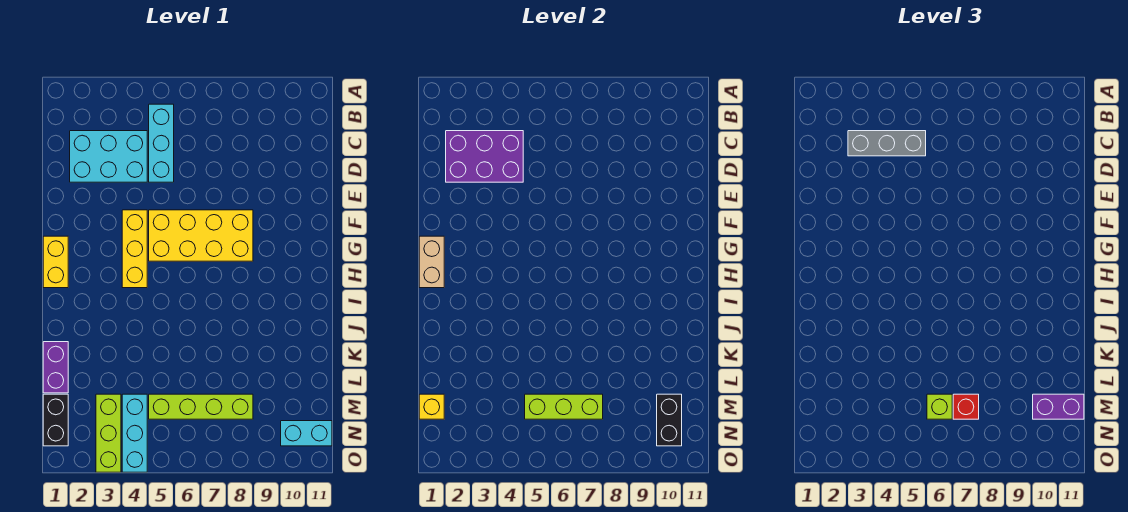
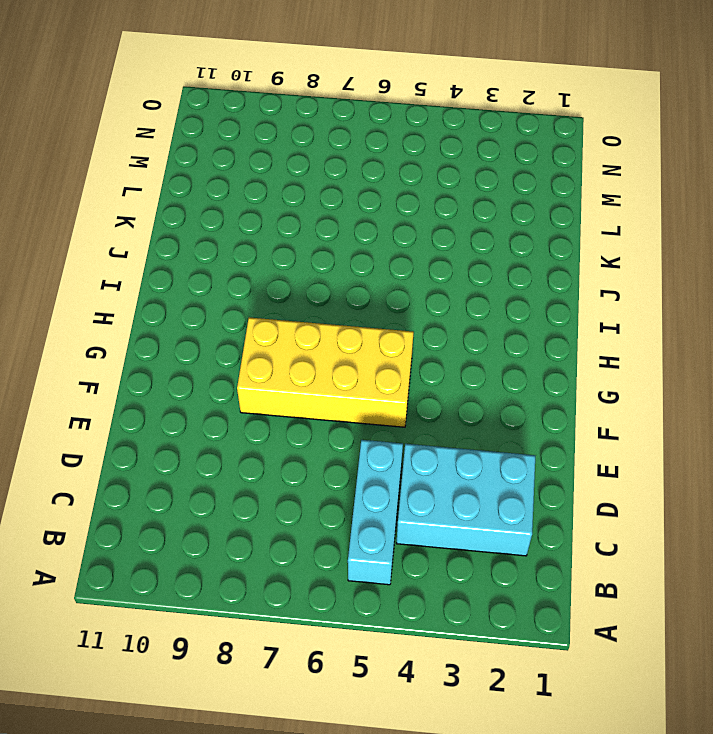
none -> yellow 1x3 brick [122,210,147,288]
none -> yellow 1x2 brick [43,236,68,288]
none -> purple 1x2 brick [43,342,68,393]

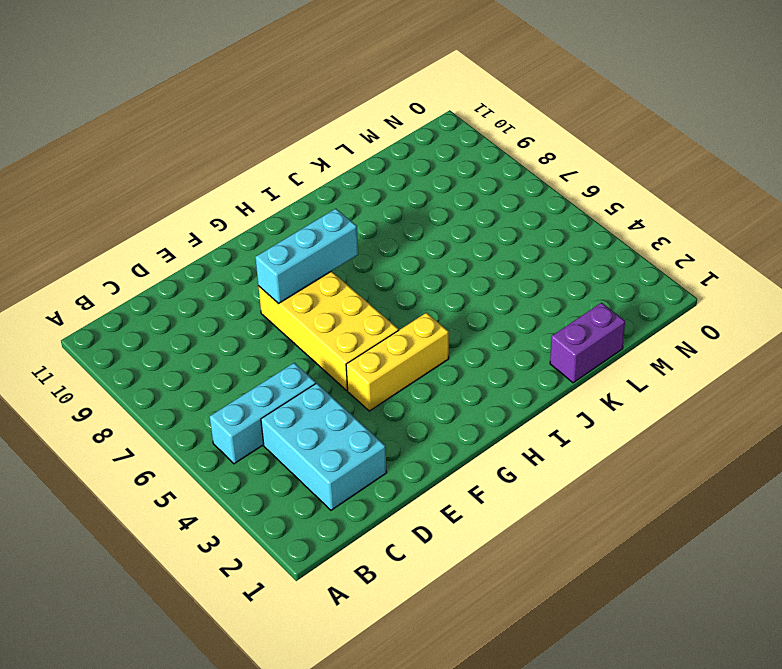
cyan 1x3 brick [255,209,358,304] -> cyan 1x3 brick moved to [122,394,147,472]
none -> yellow 1x2 brick [43,236,68,288]
none -> black 1x2 brick [43,394,68,446]
none -> lime 1x3 brick [96,394,121,472]

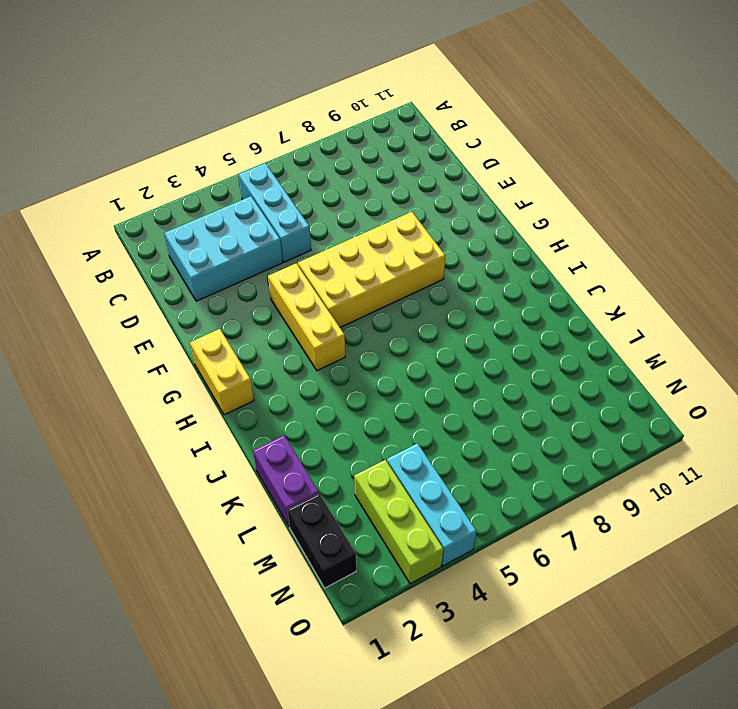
none -> lime 1x4 brick [149,394,253,419]
none -> cyan 1x2 brick [281,421,332,446]
none -> purple 2x3 brick [446,131,523,182]

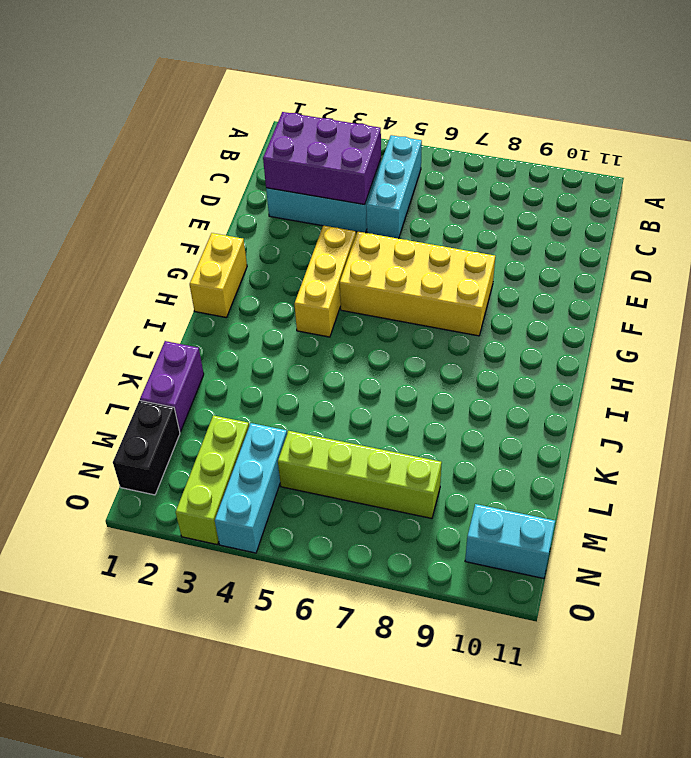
none -> tan 1x2 brick [419,236,444,288]
none -> yellow 1x1 brick [419,394,444,419]
none -> lime 1x3 brick [525,394,603,419]

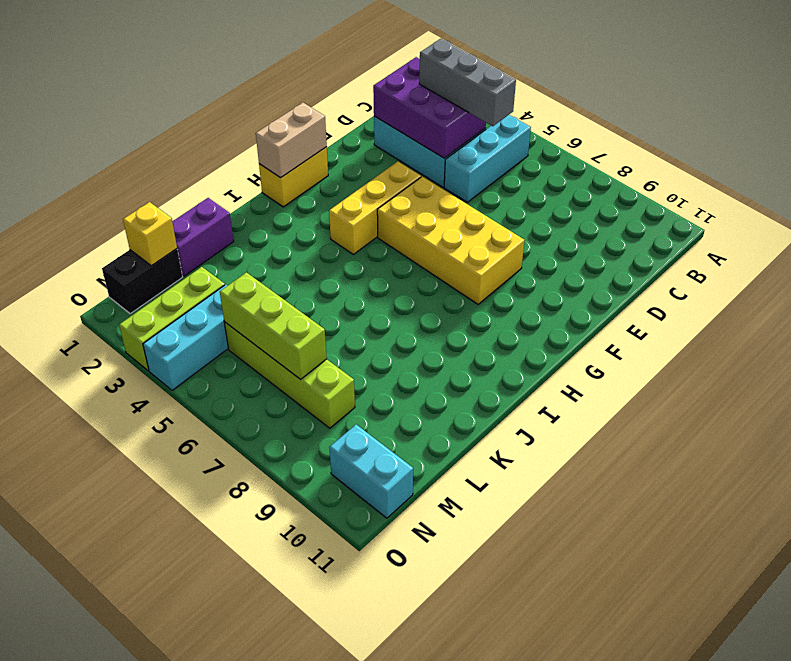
none -> black 1x2 brick [657,394,682,446]
none -> lime 1x1 brick [927,394,952,419]
none -> red 1x1 brick [953,394,979,419]

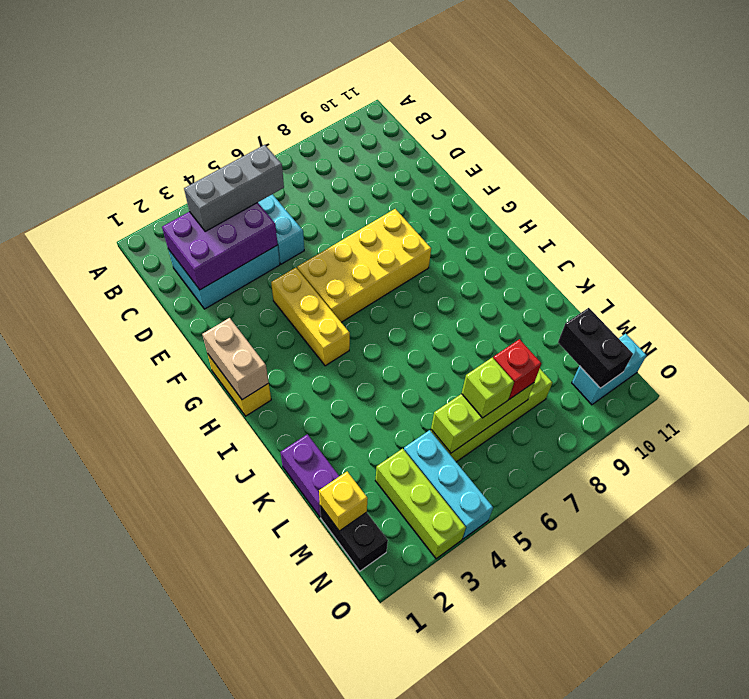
none -> purple 1x2 brick [1033,394,1084,419]

